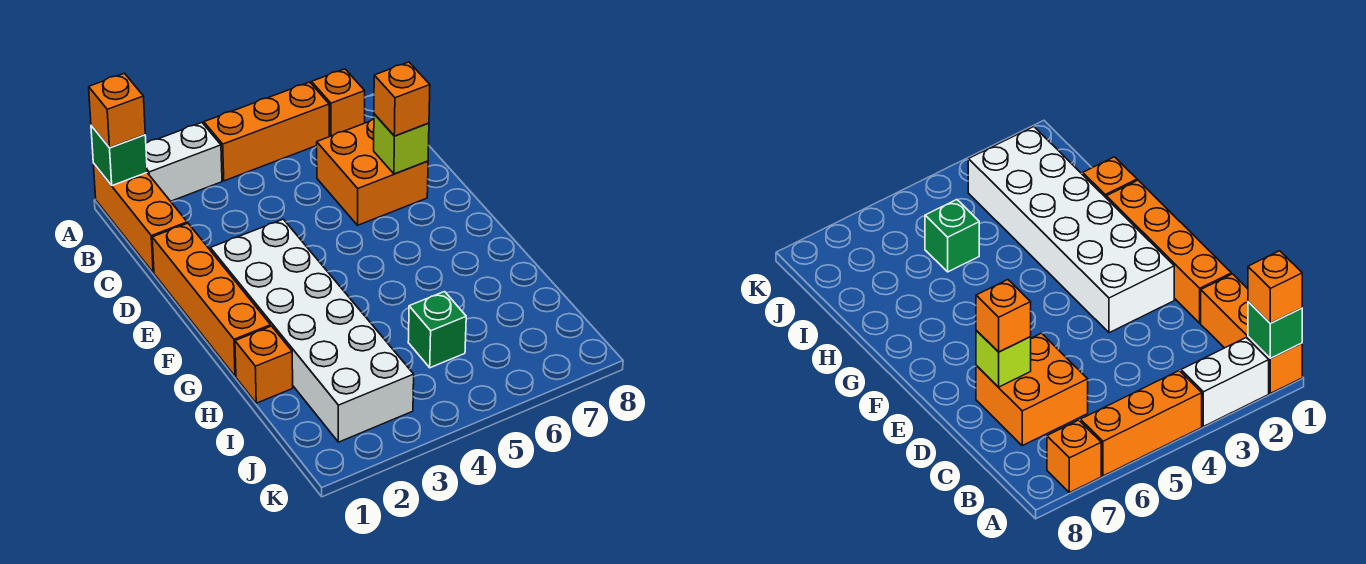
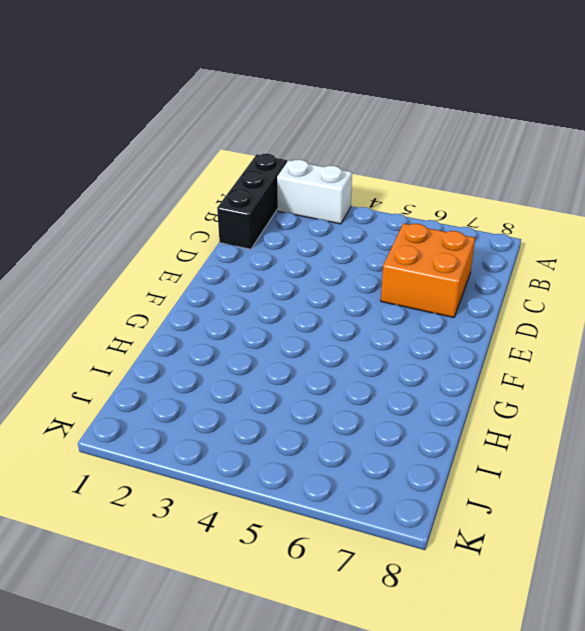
black 1x3 brick [217,154,287,249] -> orange 1x3 brick [93,163,187,273]
none -> orange 1x3 brick [204,82,329,181]
none -> orange 1x1 brick [312,69,365,137]
none -> orange 1x4 brick [152,223,271,376]

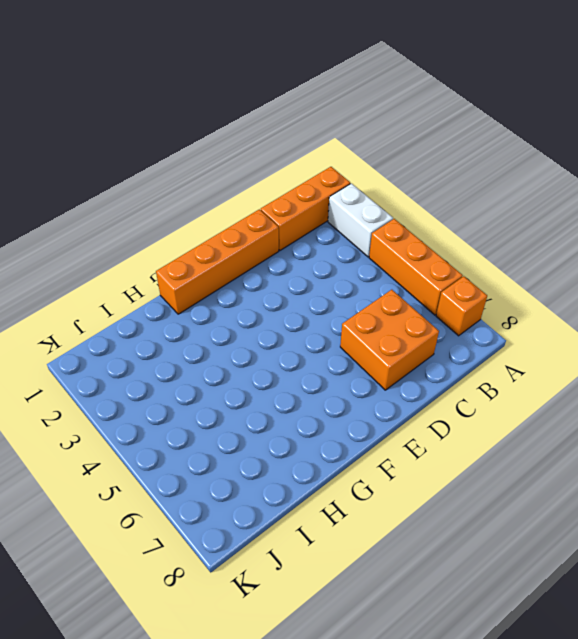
none -> white 2x6 brick [210,219,414,442]
none -> orange 1x1 brick [235,326,293,403]
none -> green 1x1 brick [408,292,466,368]

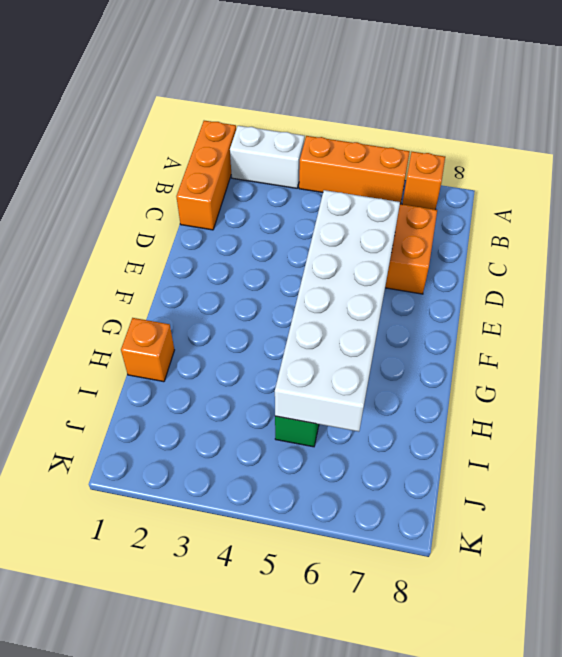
white 2x6 brick [275,190,400,432] -> white 2x6 brick moved to [210,219,414,442]
none -> orange 1x4 brick [152,223,271,376]
none -> green 1x1 brick [91,126,147,186]
none -> lime 1x1 brick [374,114,429,174]

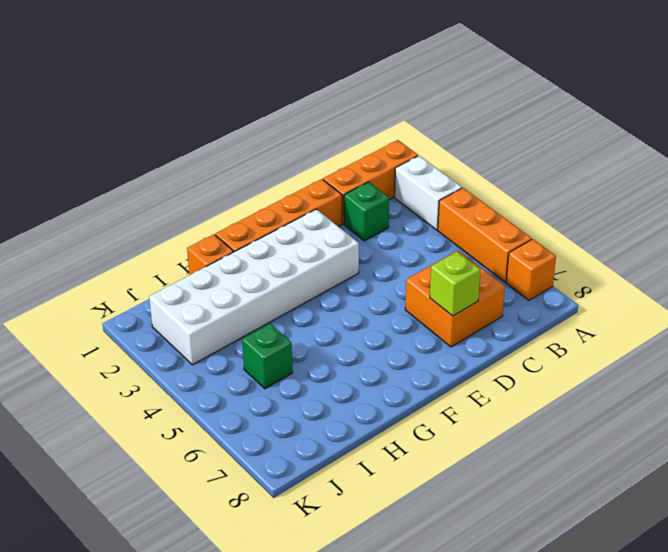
green 1x1 brick [344,182,389,241] -> green 1x1 brick moved to [91,126,147,186]
none -> orange 1x1 brick [89,73,145,148]
none -> orange 1x1 brick [374,62,430,136]

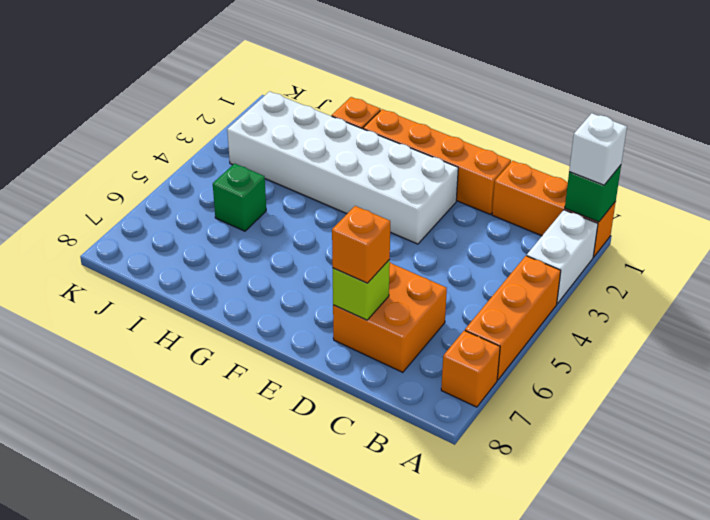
white 1x1 brick [569,113,627,185] -> orange 1x1 brick [89,73,145,148]

